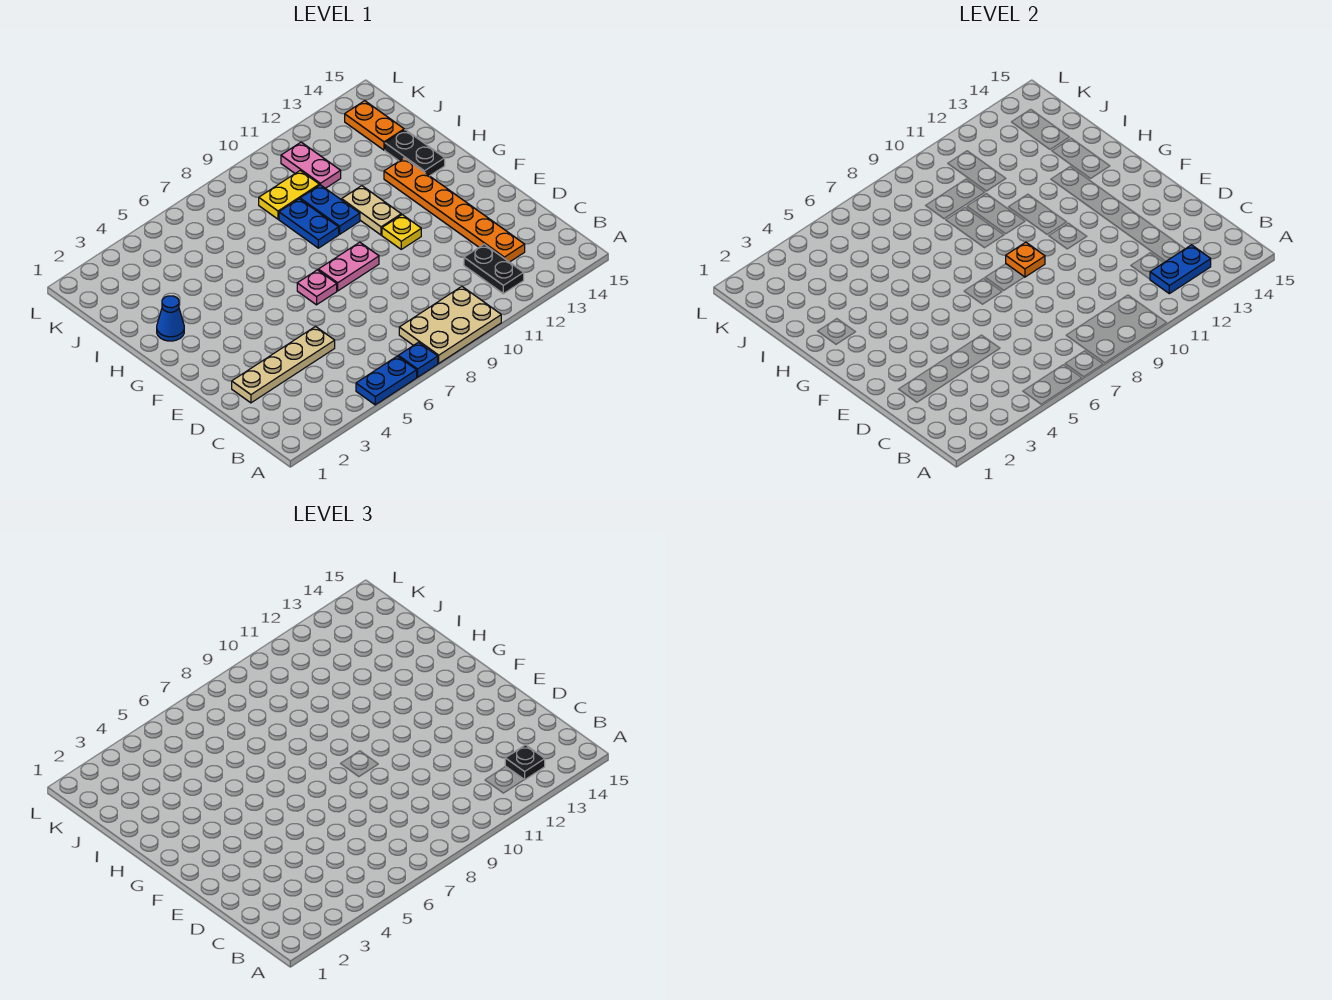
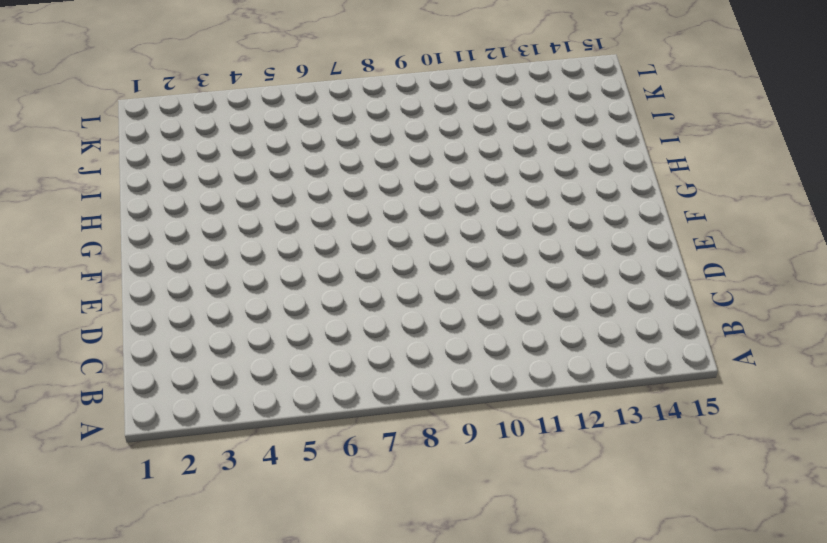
none -> blue 1x2 plate [356,356,417,405]
none -> blue 1x1 plate [398,342,438,377]
none -> tan 2x3 plate [399,287,501,363]

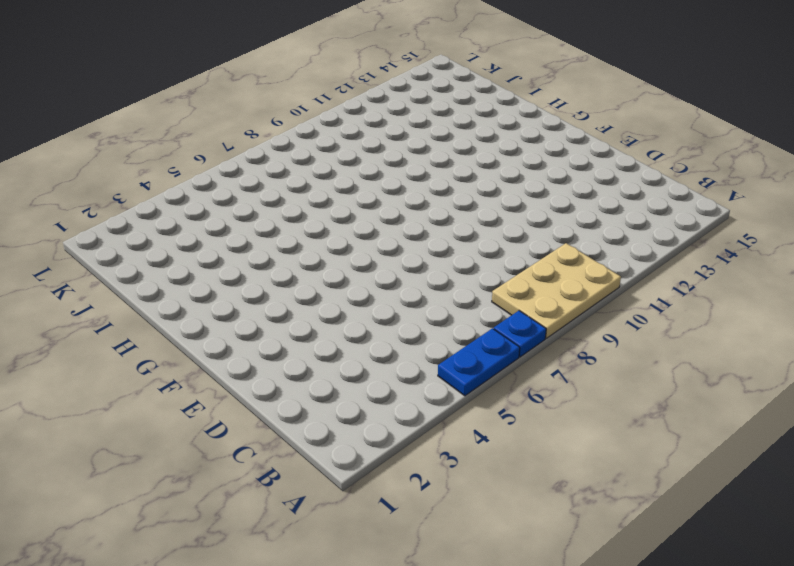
none -> black 1x2 plate [464,244,524,294]
none -> orange 1x6 plate [384,158,525,262]
none -> tan 1x4 plate [232,327,335,403]

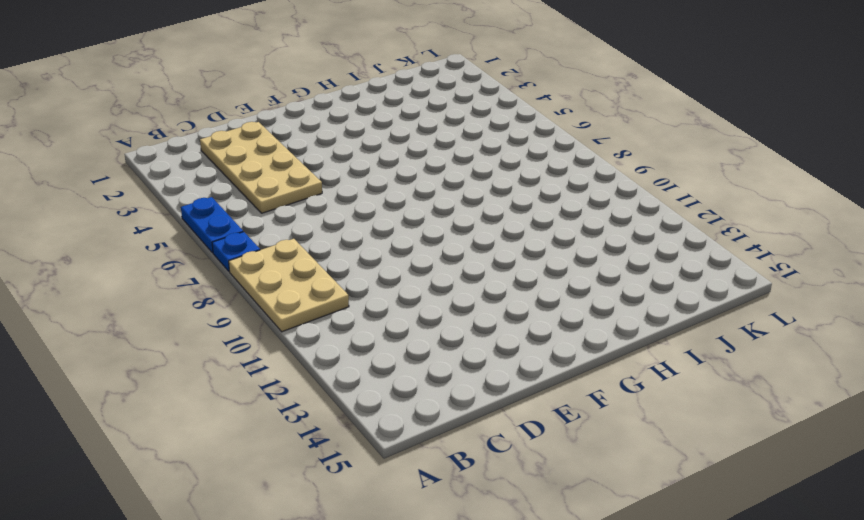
tan 2x4 plate [200,122,322,213] -> tan 1x4 plate [232,327,335,403]
none -> black 1x2 plate [464,244,524,294]
none -> orange 1x6 plate [384,158,525,262]
none -> pink 1x1 plate [297,270,337,305]

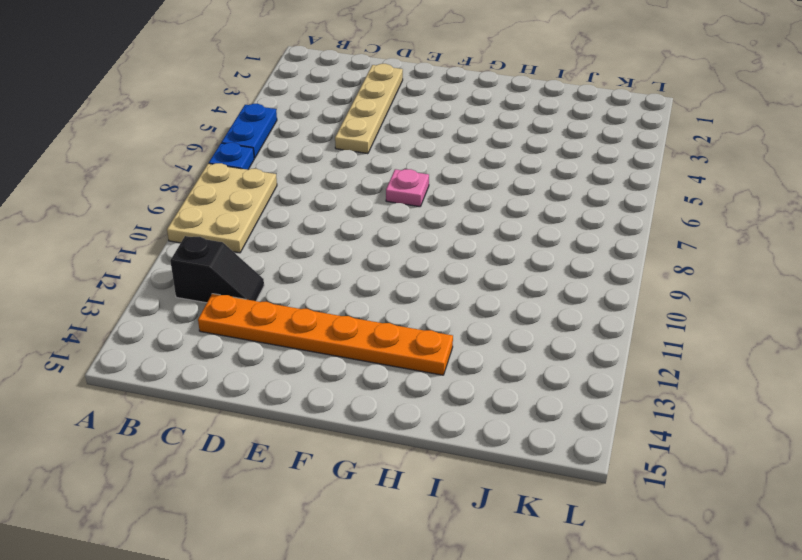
black 1x2 slope [170,236,264,303] -> black 1x2 plate [464,244,524,294]
none -> pink 1x2 plate [318,242,379,291]
none -> yellow 1x1 plate [382,215,421,249]
none -> tan 1x2 plate [342,186,401,235]

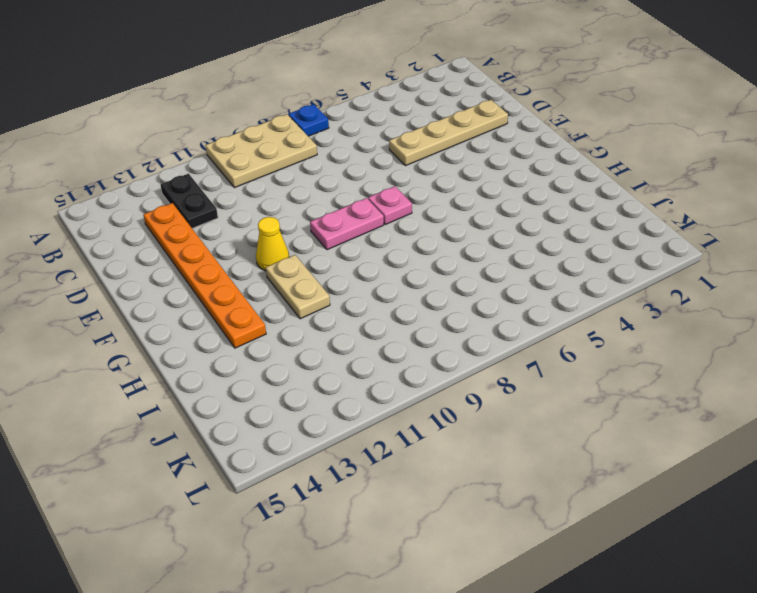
yellow 1x1 cone [256,217,289,271] -> yellow 1x1 plate [382,215,421,249]
none -> blue 1x2 plate [356,356,417,405]
none -> blue 1x1 cone [157,296,184,341]
none -> blue 1x2 plate [279,199,339,248]

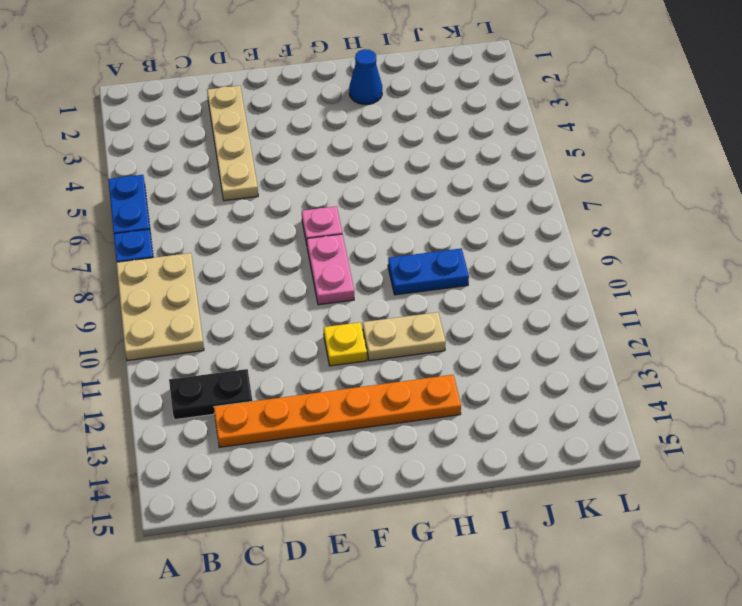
none -> blue 1x2 plate [300,185,360,234]
none -> black 1x2 plate [385,130,445,176]
none -> yellow 1x2 plate [259,171,319,219]

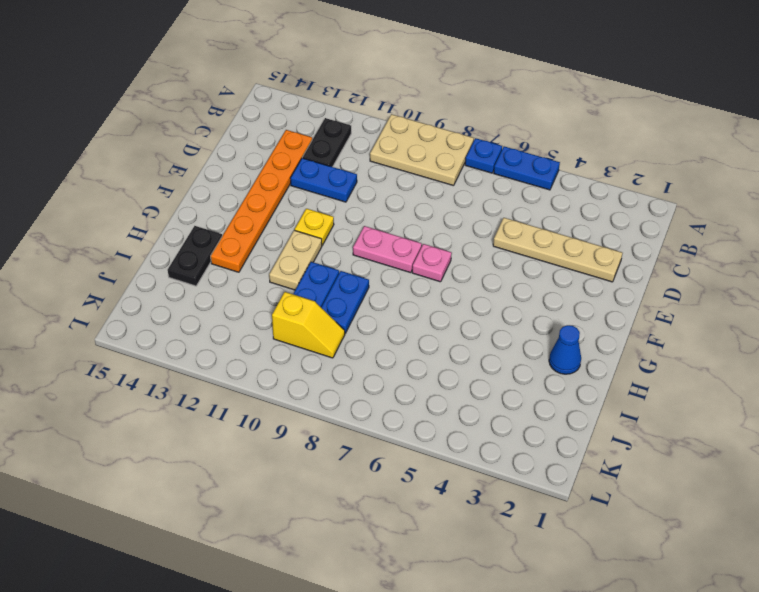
blue 1x2 plate [290,158,357,202] -> blue 1x2 plate moved to [1150,245,1211,294]
yellow 1x2 slope [272,292,345,358] -> yellow 1x2 plate [259,171,319,219]
none -> pink 1x2 plate [281,142,341,188]
none -> orange 1x2 plate [345,101,404,150]
none -> orange 1x1 plate [1006,242,1045,277]

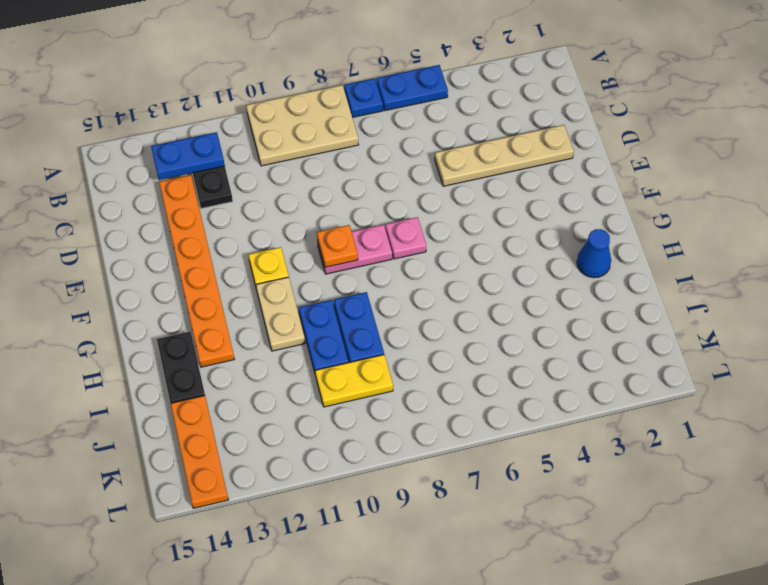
orange 1x3 plate [171,396,228,508] -> orange 1x2 plate [345,101,404,150]
none -> pink 1x2 plate [281,142,341,188]
none -> black 1x1 plate [505,745,545,780]

